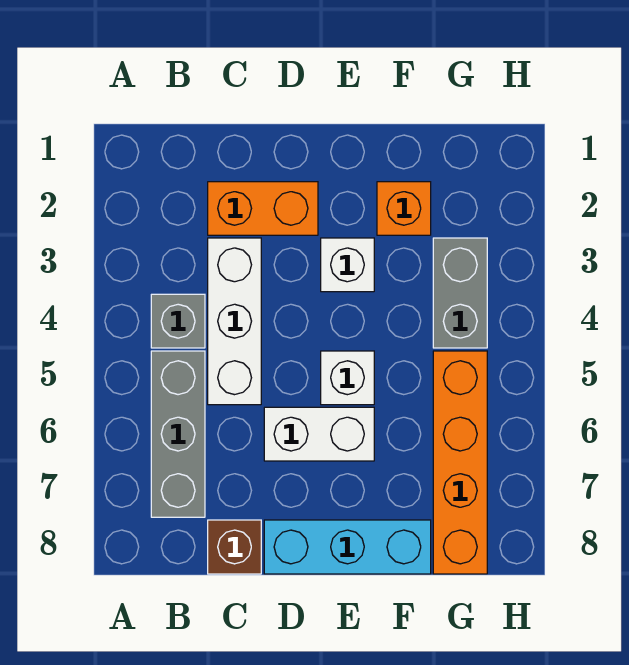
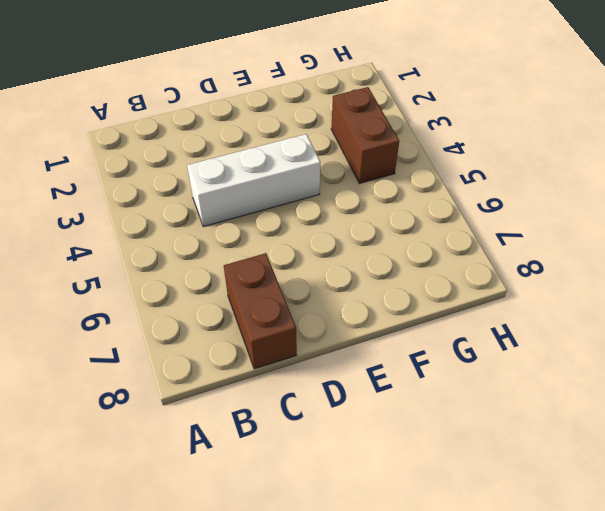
white 1x3 brick [187,134,320,227] -> white 1x3 brick turned to [208,238,261,405]
brown 1x2 brick [224,253,297,369] -> brown 1x1 brick [208,520,261,574]
brown 1x2 brick [331,87,399,183] -> grey 1x2 brick [433,238,487,348]
none -> grey 1x1 brick [151,294,205,348]
none -> grey 1x3 brick [151,351,205,517]
none -> orange 1x2 brick [208,182,318,235]

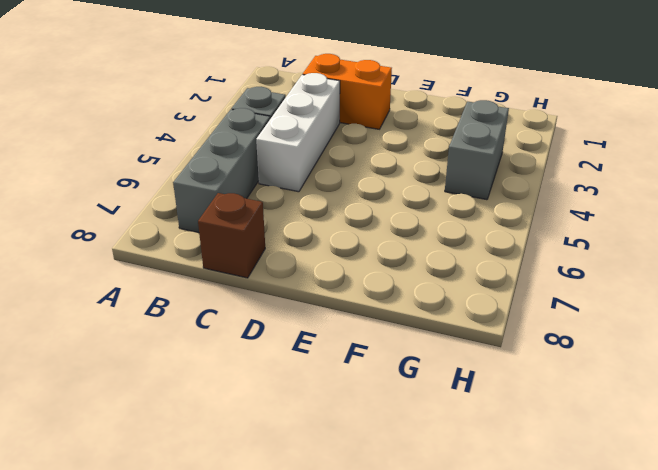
none -> white 1x2 brick [264,407,374,461]
none -> cyan 1x3 brick [264,520,431,574]
none -> white 1x1 brick [321,238,374,292]

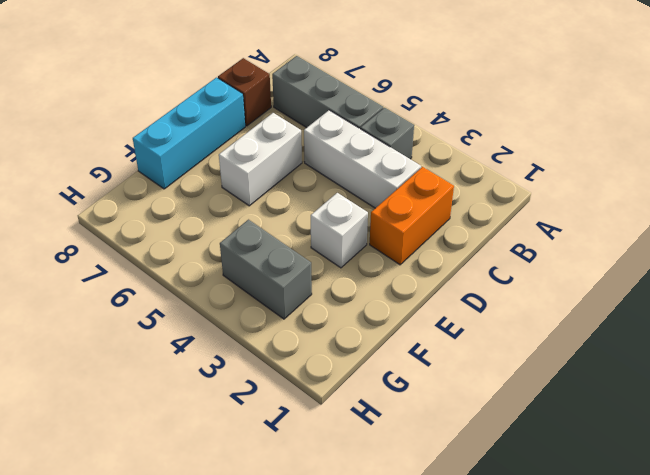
none -> white 1x1 brick [321,351,374,405]
none -> orange 1x1 brick [377,182,431,235]
none -> orange 1x4 brick [433,351,487,574]

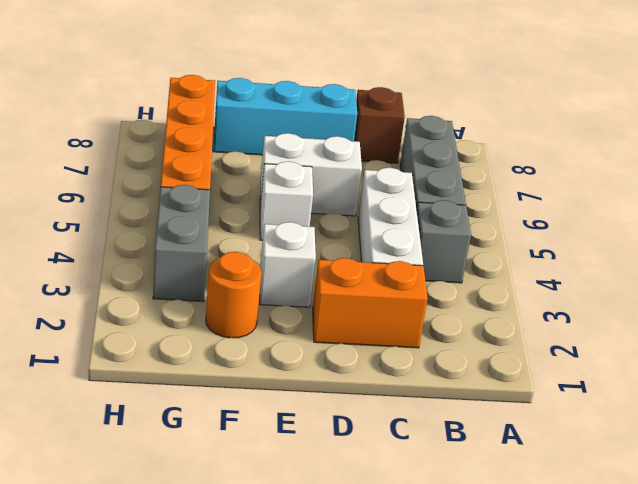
orange 1x1 round brick [206,252,261,338] -> orange 1x1 brick [377,182,431,235]

